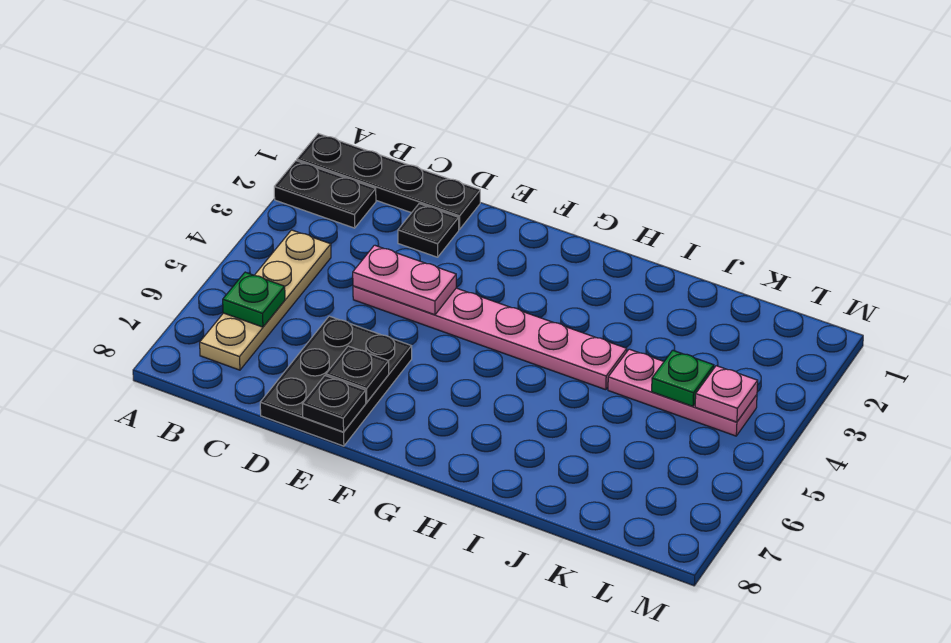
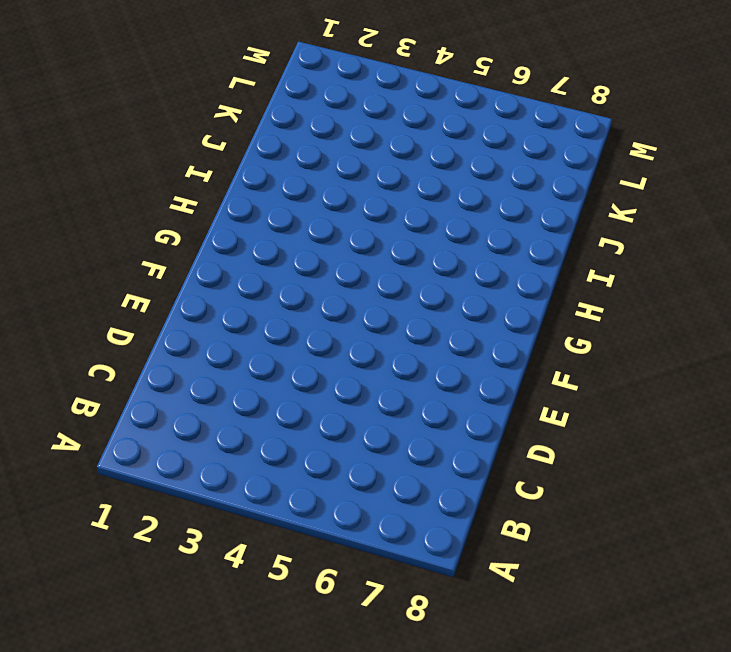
none -> black 1x4 plate [297,134,480,229]
none -> black 1x2 plate [274,161,376,228]
none -> tan 1x4 plate [200,230,331,370]

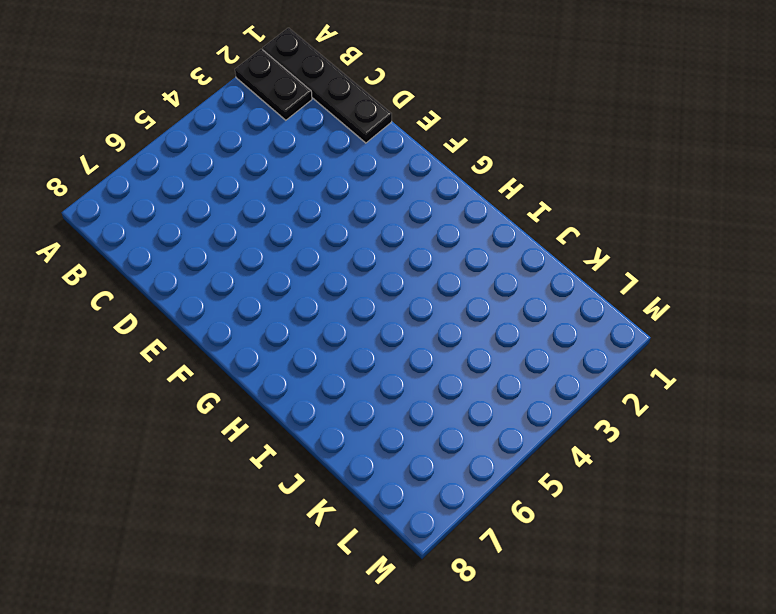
none -> tan 1x4 plate [200,230,331,370]
none -> black 1x1 plate [398,204,459,257]
none -> pink 1x6 plate [353,286,627,390]

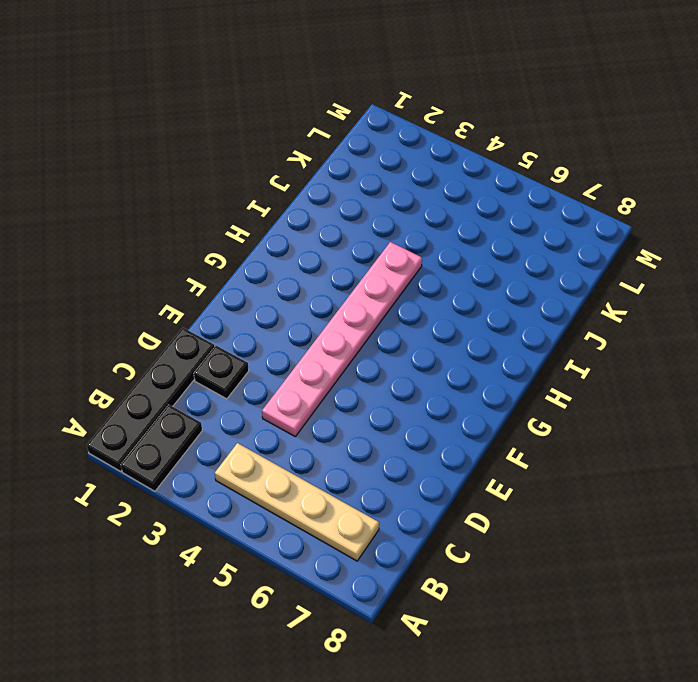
none -> black 2x3 plate [260,316,412,446]
none -> pink 1x3 plate [608,349,757,436]
none -> green 1x1 plate [223,272,285,327]

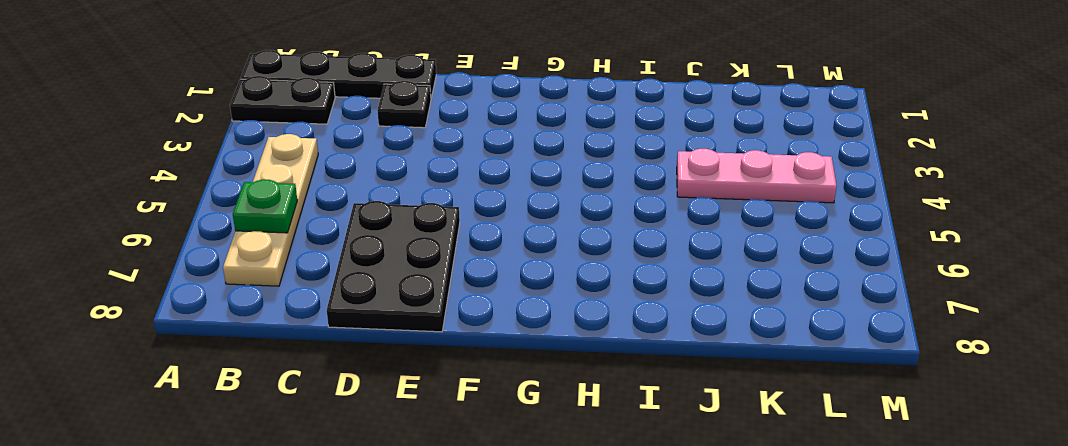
none -> pink 1x6 plate [353,286,627,390]
none -> pink 1x2 plate [353,245,456,315]
none -> black 1x1 plate [326,346,389,402]

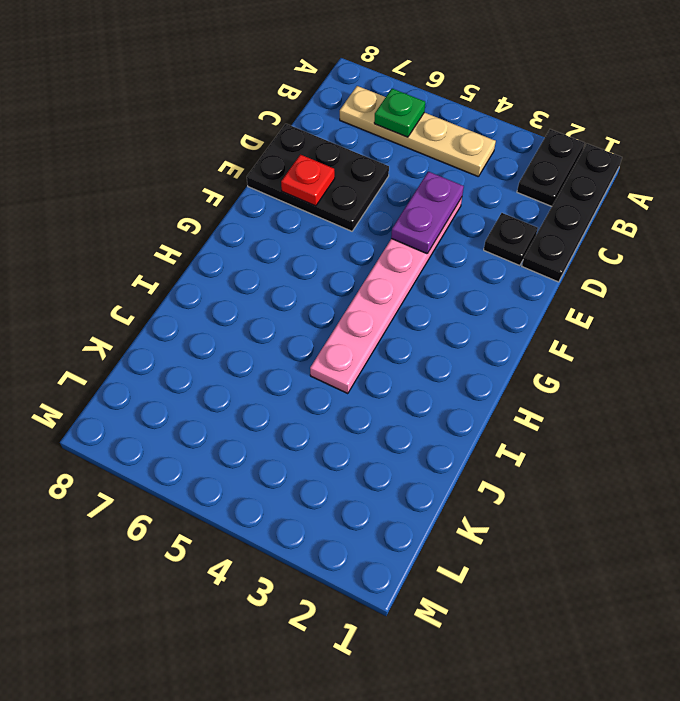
purple 1x2 plate [391,172,464,254] -> pink 1x2 plate [353,245,456,315]
red 1x1 plate [281,155,335,206] -> black 1x1 plate [326,346,389,402]
none -> pink 1x3 plate [608,349,757,436]
none -> black 1x1 plate [303,376,366,432]
none -> green 1x1 plate [652,350,714,407]

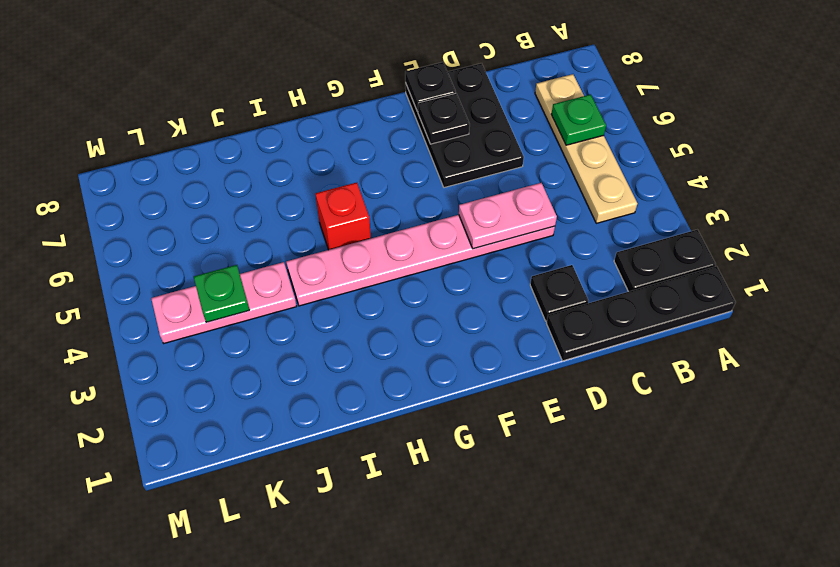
red 1x1 brick [315,183,371,250] -> none
none -> pink 1x1 plate [695,366,758,422]

